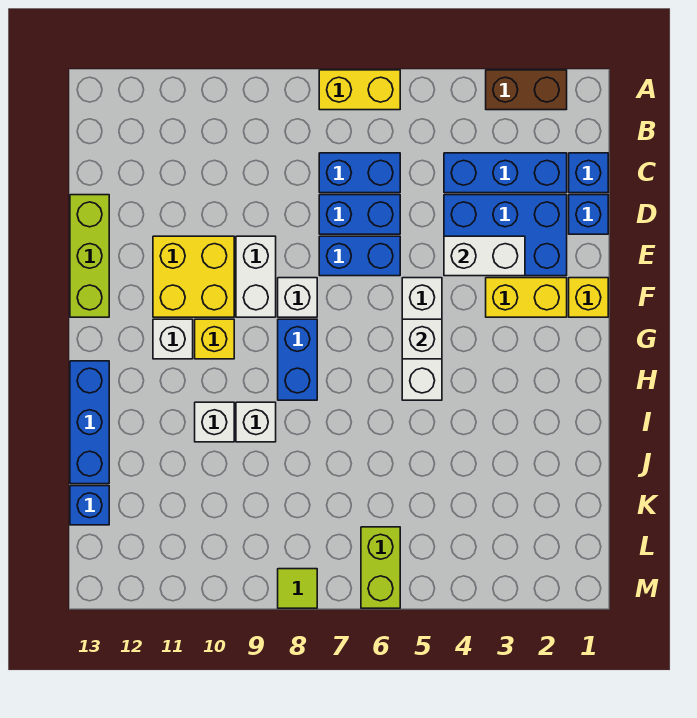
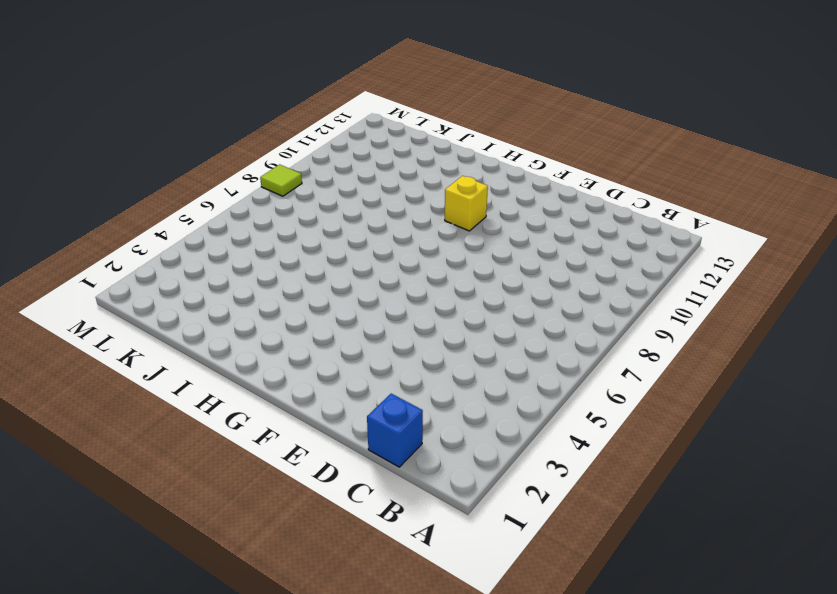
none -> brown 1x2 brick [486,70,567,110]
none -> yellow 1x2 brick [319,70,400,110]
none -> blue 1x3 brick [444,153,567,193]

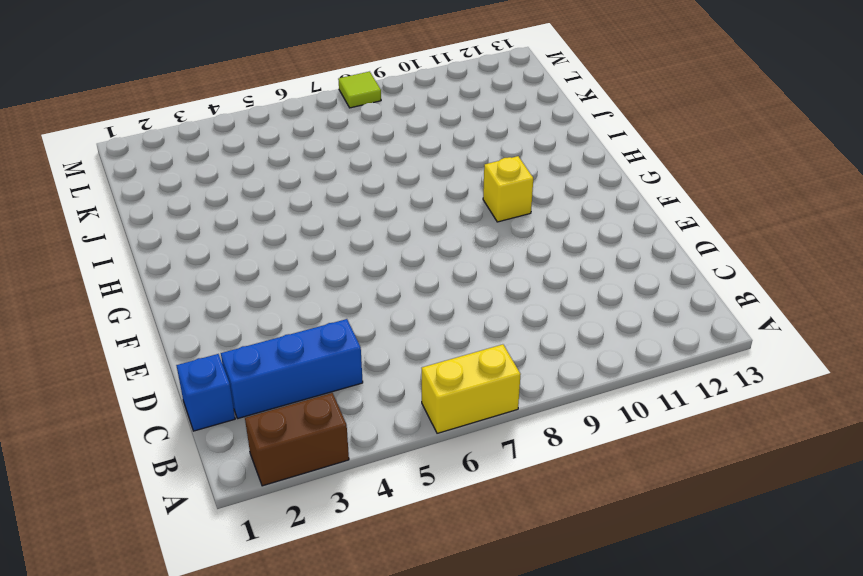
none -> blue 1x2 brick [319,153,400,193]
none -> blue 1x1 brick [569,195,608,234]
none -> blue 2x3 brick [444,195,567,276]

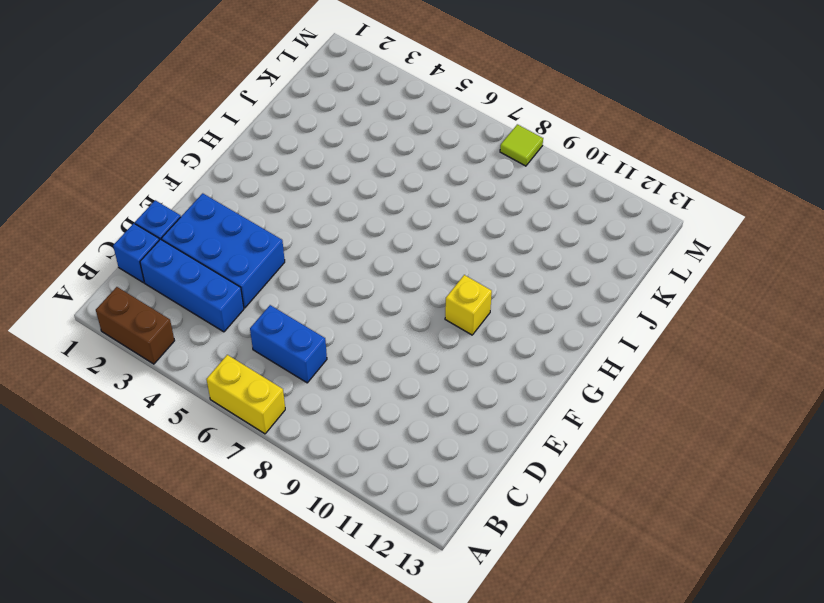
none -> blue 1x2 brick [319,195,400,234]
none -> lime 1x3 brick [70,195,109,317]
none -> blue 1x2 brick [319,236,400,276]

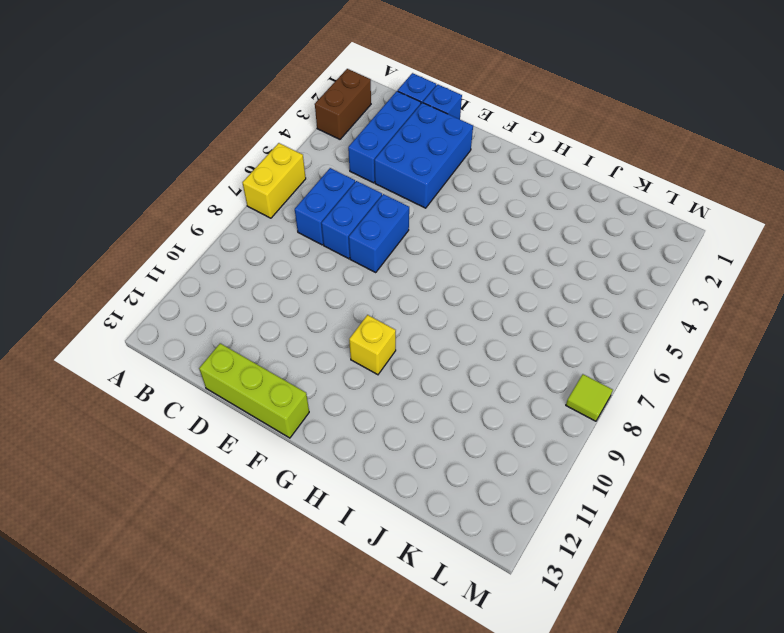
none -> white 1x2 brick [236,236,276,317]
none -> yellow 2x2 brick [153,236,234,317]
none -> yellow 1x1 brick [569,278,608,317]

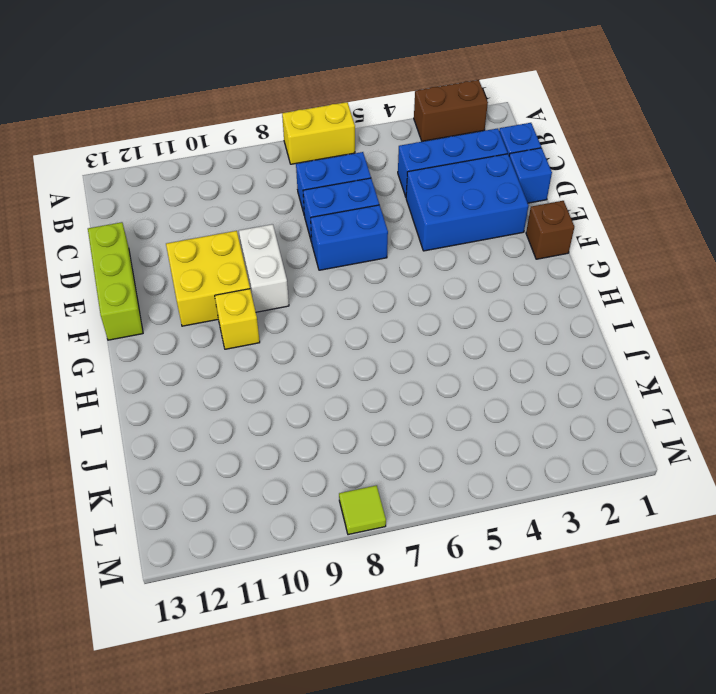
brown 1x1 brick [526,201,574,259] -> yellow 1x1 brick [569,278,608,317]
none -> yellow 1x2 brick [486,278,567,317]
none -> white 1x3 brick [402,278,442,400]
none -> white 1x1 brick [278,278,317,317]

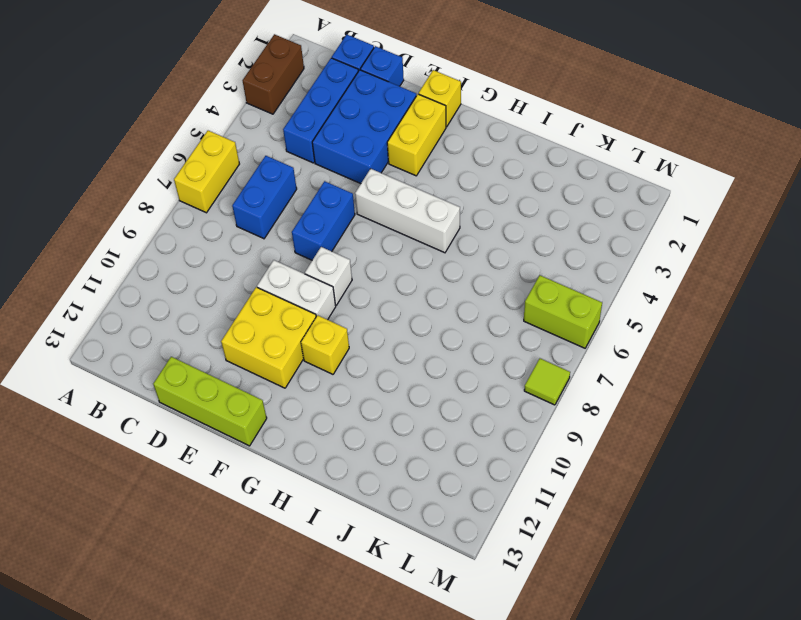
none -> blue 1x2 brick [319,195,400,234]
none -> blue 1x2 brick [278,319,317,400]
none -> white 1x1 brick [153,319,193,359]

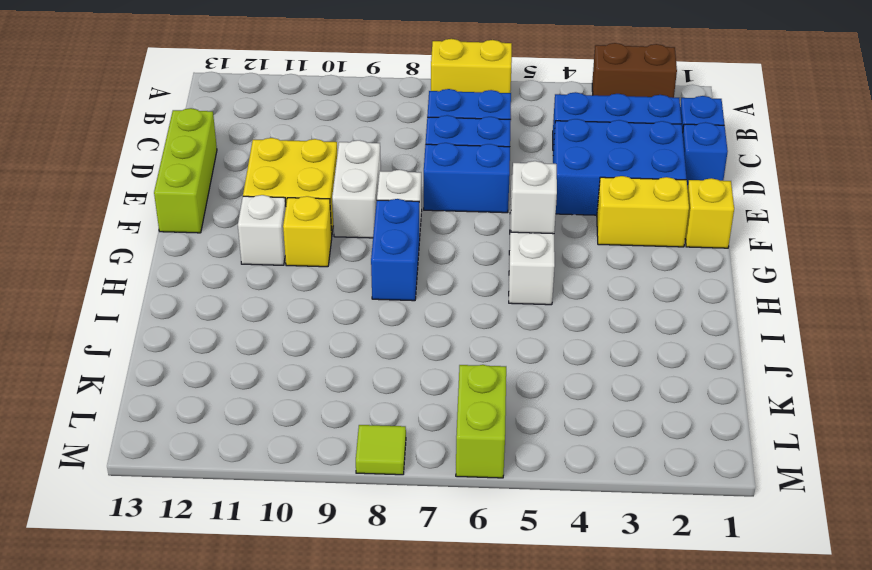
none -> blue 1x3 brick [70,361,109,484]
none -> white 1x1 brick [236,402,276,442]
none -> white 1x1 brick [195,402,234,442]

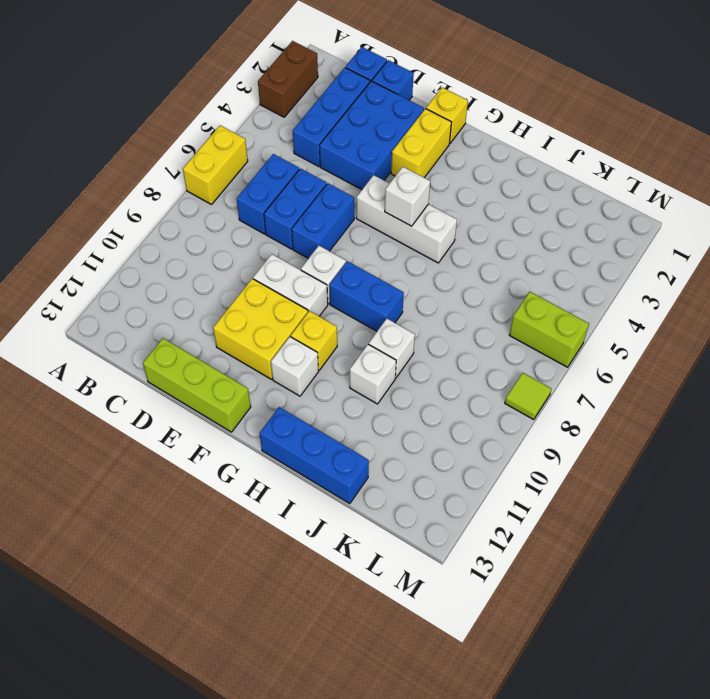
none -> blue 1x1 brick [70,486,109,525]
none -> white 1x2 brick [444,236,525,276]

